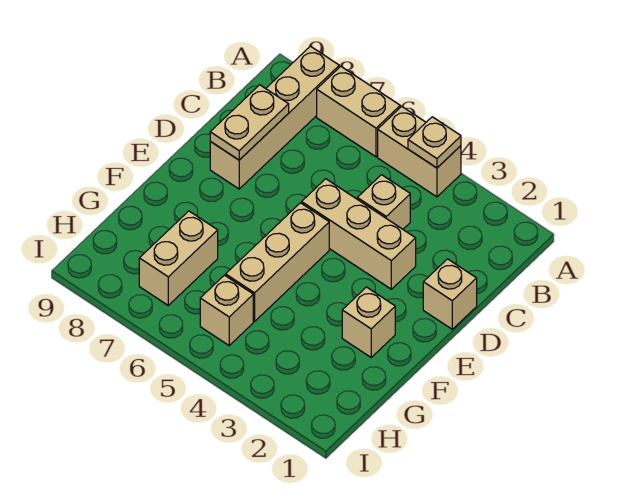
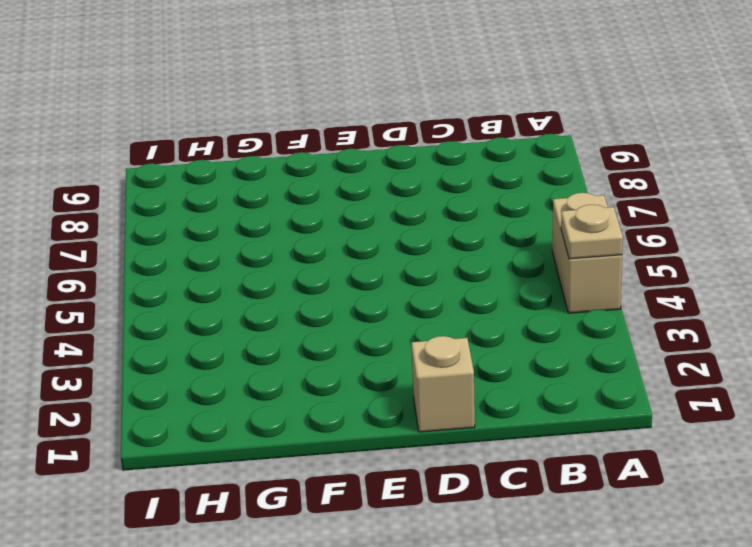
none -> tan 1x2 brick [317,66,400,157]
none -> tan 1x4 brick [210,46,339,189]
none -> tan 1x1 brick [357,175,410,229]

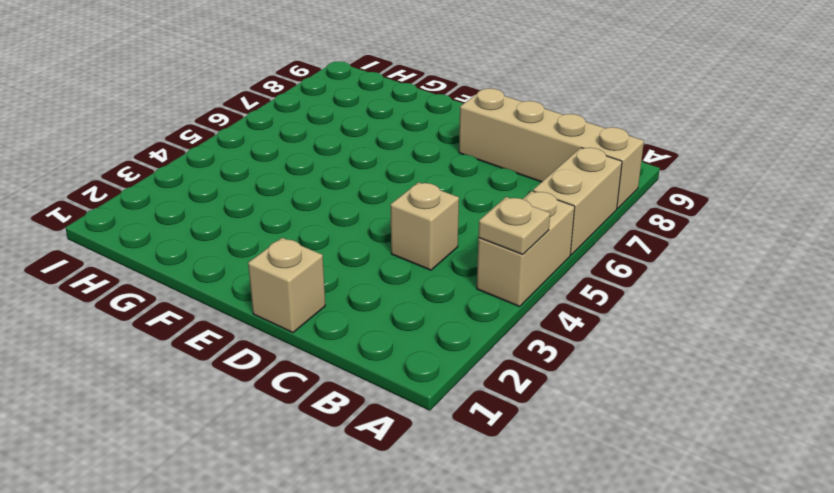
none -> tan 1x3 brick [302,179,416,289]
none -> tan 1x3 brick [226,203,329,321]
none -> tan 1x1 brick [342,287,395,357]

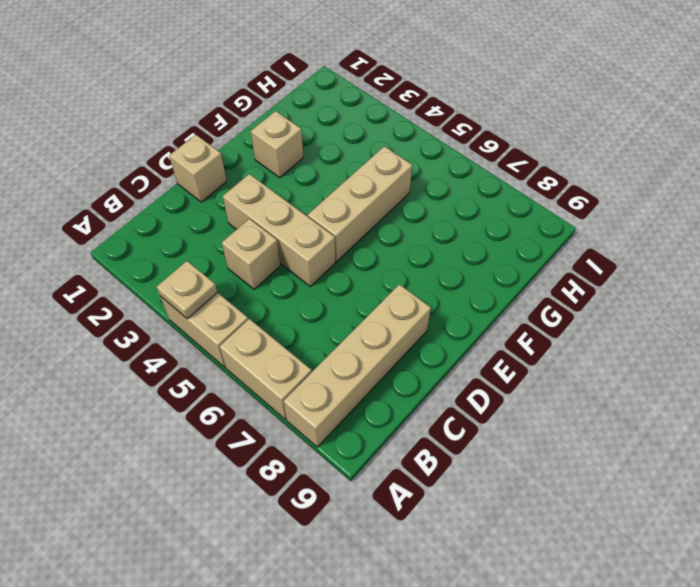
none -> tan 1x2 brick [139,211,218,305]
none -> tan 1x1 brick [200,275,253,345]
none -> tan 1x2 plate [210,85,289,160]

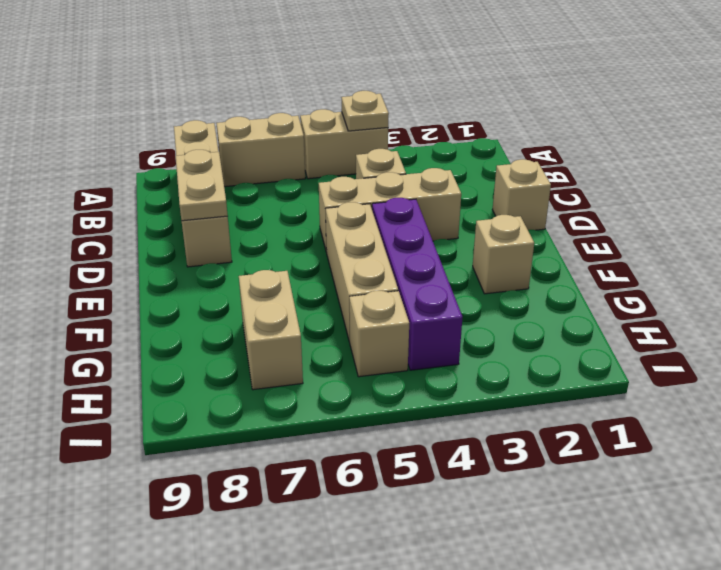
purple 1x4 brick [372,198,463,370] -> none

